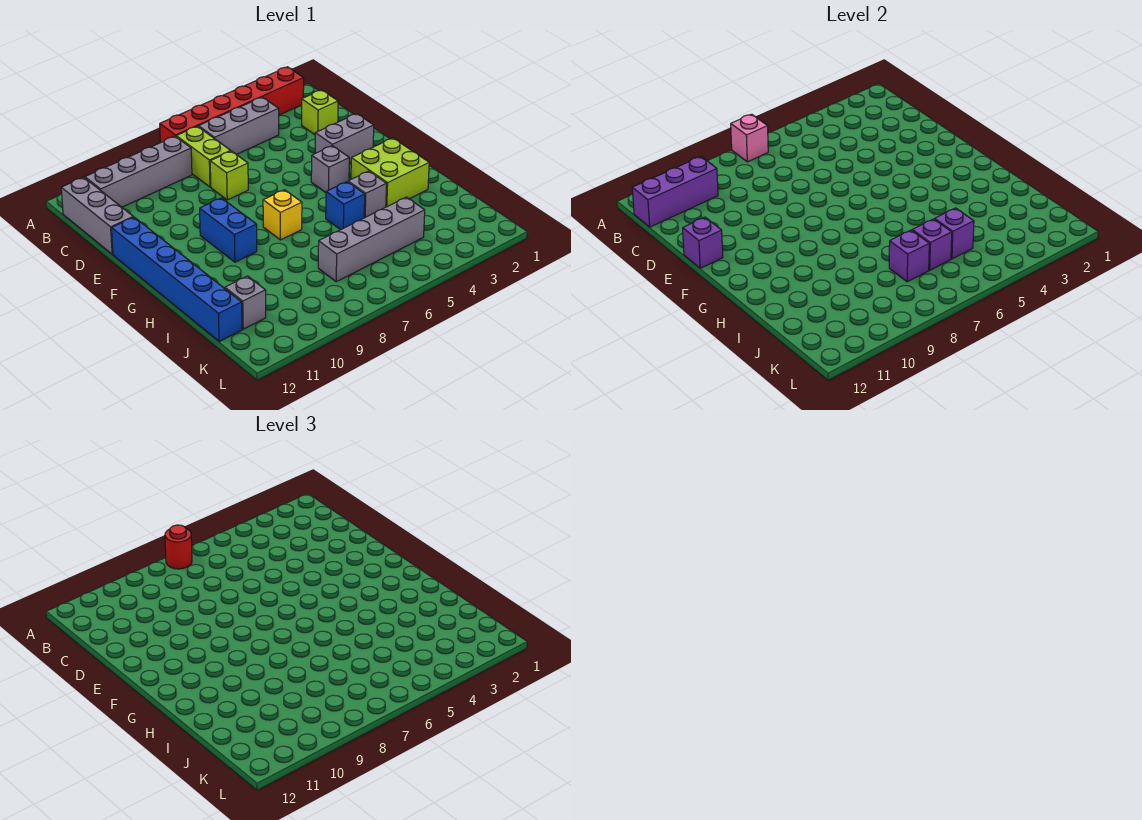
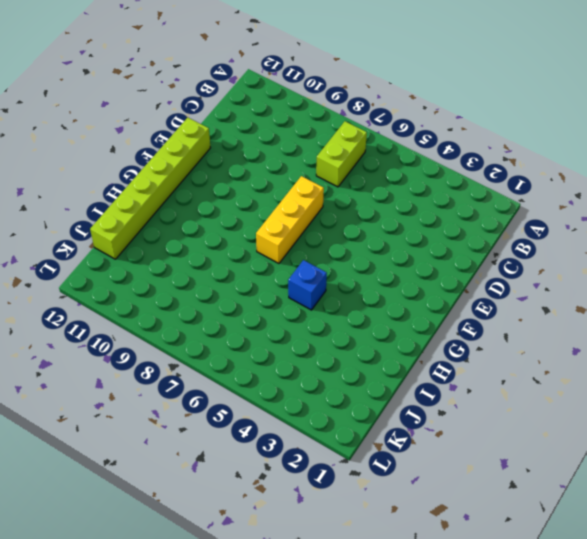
yellow 1x3 brick [256,176,324,263] -> yellow 1x1 brick [263,190,302,240]
lime 1x6 brick [90,118,210,259] -> blue 1x6 brick [112,217,242,342]
none -> red 1x6 brick [160,67,304,143]
none -> grey 1x3 brick [198,97,279,155]
none -> grey 1x4 brick [85,136,192,207]

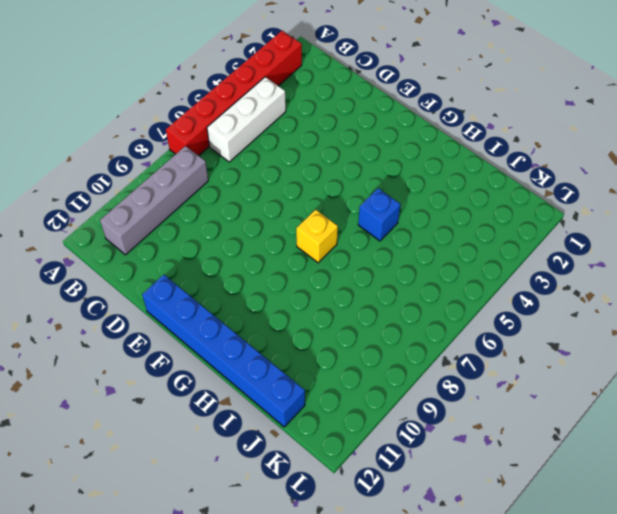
white 1x3 brick [207,77,286,162] -> grey 1x3 brick [198,97,279,155]
none -> lime 1x2 brick [176,126,230,187]
none -> grey 1x3 brick [61,177,133,254]
none -> lime 1x1 brick [302,90,338,135]

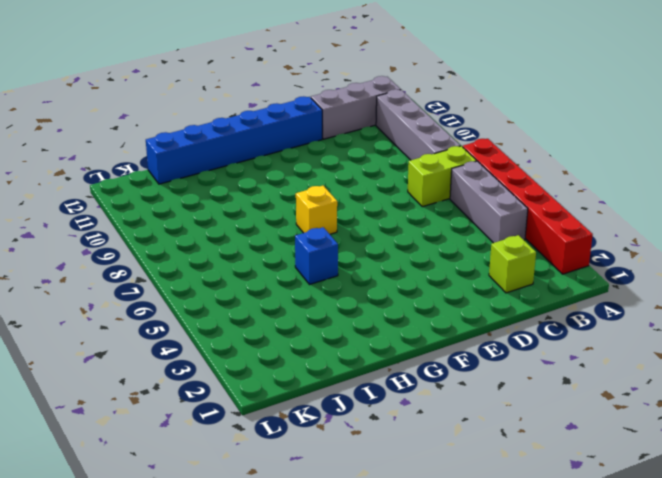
none -> lime 1x1 brick [210,151,248,200]
none -> grey 1x2 brick [315,114,374,163]
none -> grey 1x1 brick [311,146,349,192]

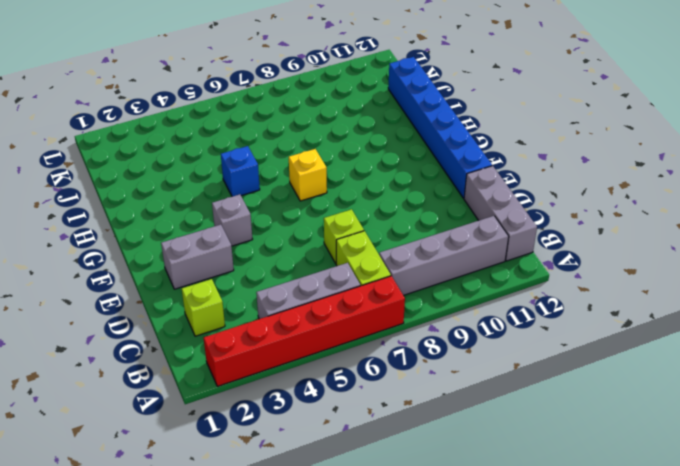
none -> blue 1x2 brick [200,198,257,262]
none -> lime 2x2 brick [351,138,429,207]
none -> grey 1x1 brick [348,171,387,218]

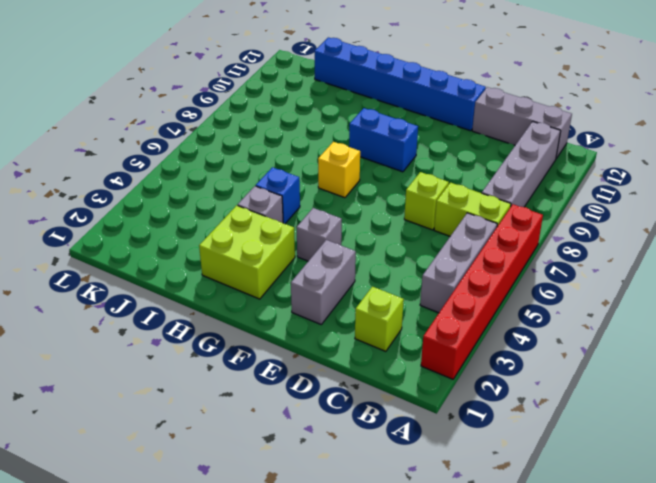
none -> grey 1x4 brick [318,197,425,282]
none -> grey 1x1 brick [225,276,266,329]
none -> pink 1x1 brick [731,114,768,162]

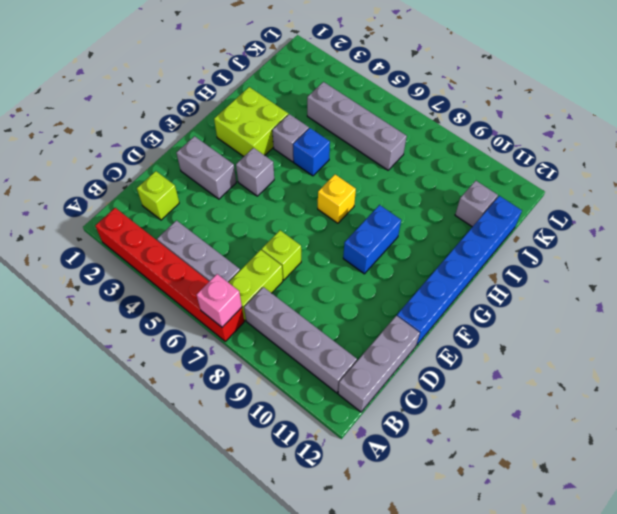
none -> purple 1x3 brick [632,157,718,227]
none -> purple 1x1 brick [683,217,723,268]
none -> purple 1x1 brick [935,208,974,259]

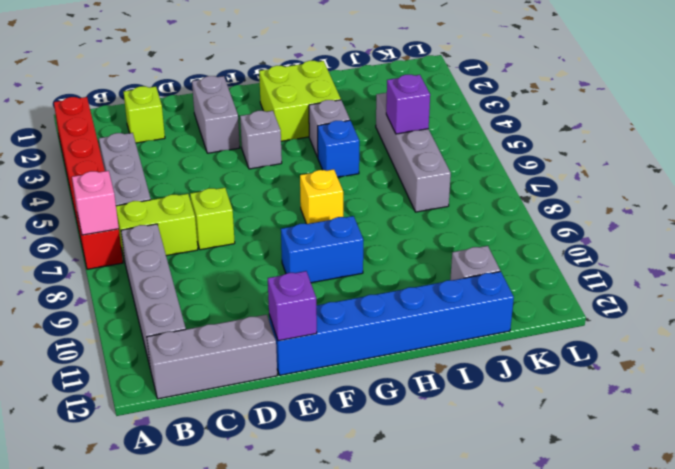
none -> purple 1x3 brick [632,157,718,227]
none -> purple 1x1 brick [912,219,952,270]
none -> purple 1x1 brick [889,230,929,282]

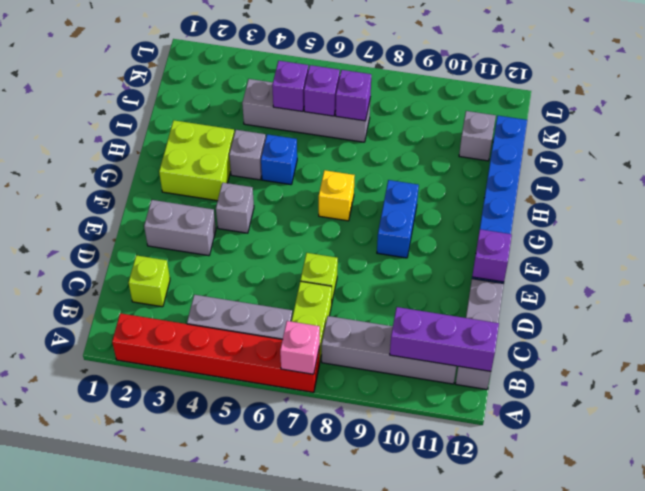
none -> red 1x1 round brick [165,525,192,569]

